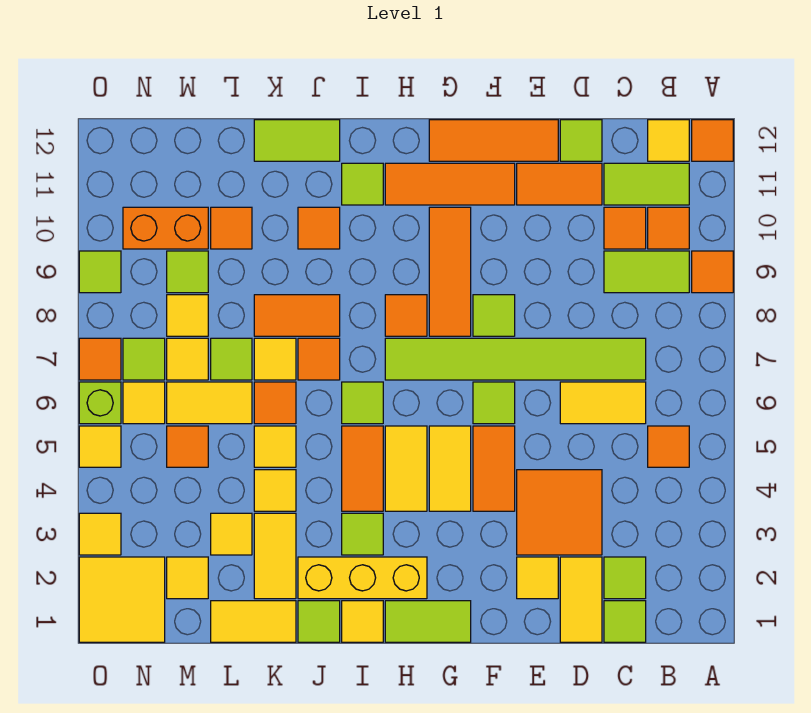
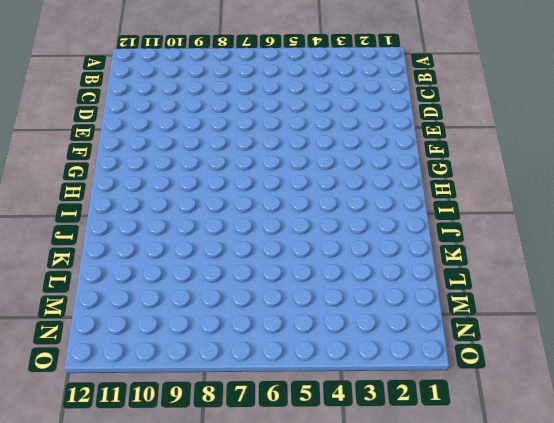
none -> orange 1x1 tile [692,251,733,293]
none -> orange 1x1 tile [692,120,733,161]
none -> orange 1x1 tile [648,426,689,467]
none -> lime 1x2 tile [604,251,689,293]

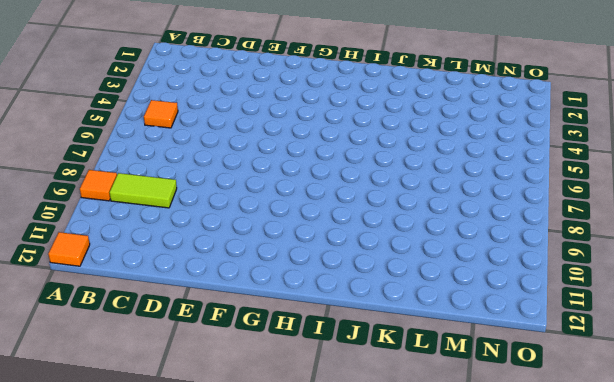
none -> orange 1x1 tile [648,207,689,249]
none -> lime 1x2 tile [604,163,689,205]
none -> yellow 1x1 tile [648,120,689,161]
none -> lime 1x1 tile [604,601,646,642]

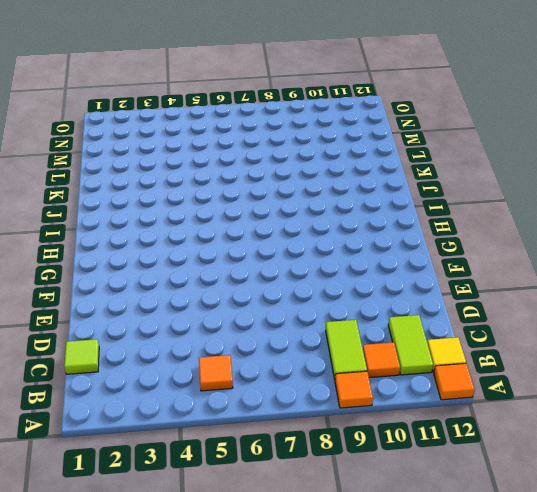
none -> lime 1x1 tile [604,557,646,599]
none -> yellow 1x2 tile [560,382,646,424]
none -> lime 1x6 tile [385,338,646,380]
none -> orange 1x1 tile [604,207,646,249]

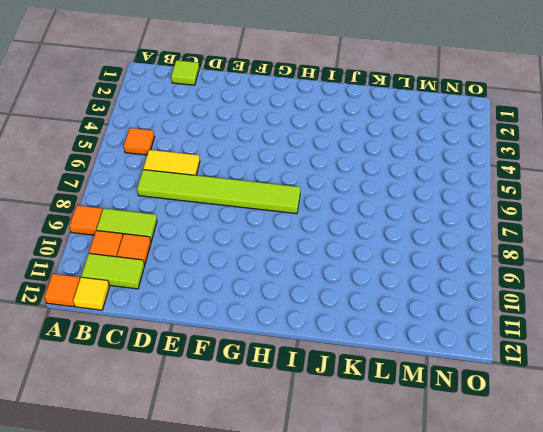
none -> lime 1x1 tile [604,557,646,599]
none -> yellow 1x2 tile [560,557,602,642]
none -> orange 2x2 tile [517,470,602,555]
none -> orange 1x2 tile [517,163,602,205]

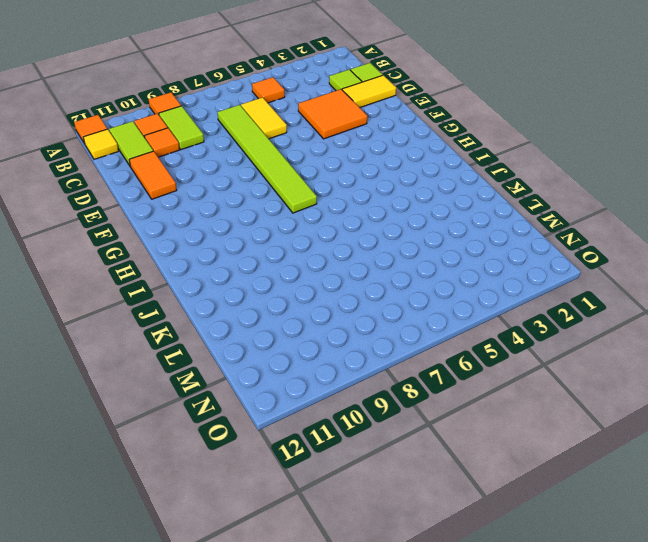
none -> lime 1x1 tile [560,120,602,161]
none -> yellow 1x1 tile [517,557,558,599]
none -> orange 1x3 tile [429,120,558,161]
none -> orange 1x2 tile [473,426,515,511]

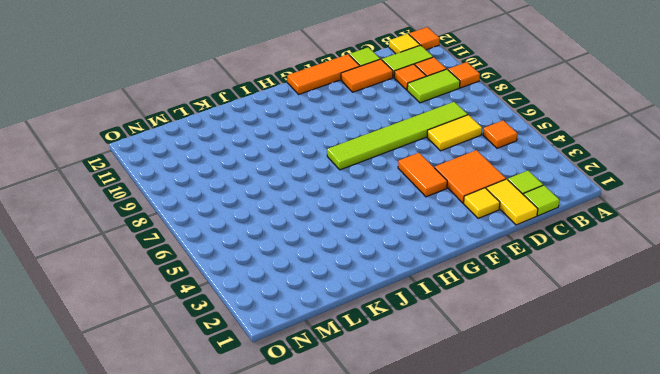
none -> lime 1x1 tile [473,382,515,424]
none -> lime 1x1 tile [473,295,515,336]
none -> orange 1x3 tile [385,163,515,205]
none -> lime 1x2 tile [385,601,471,642]

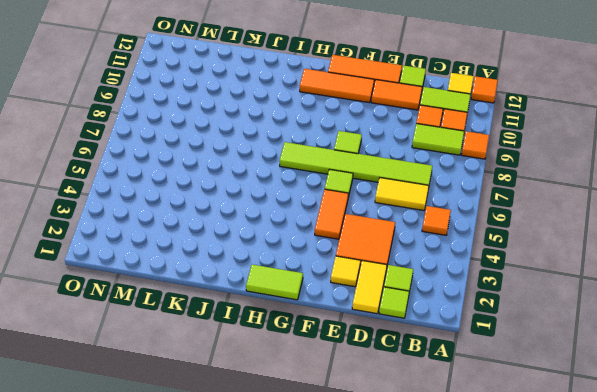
none -> yellow 1x2 tile [429,426,471,511]
none -> orange 1x3 tile [429,207,471,336]
none -> yellow 1x3 brick [298,557,427,599]
none -> yellow 1x2 tile [385,426,427,511]

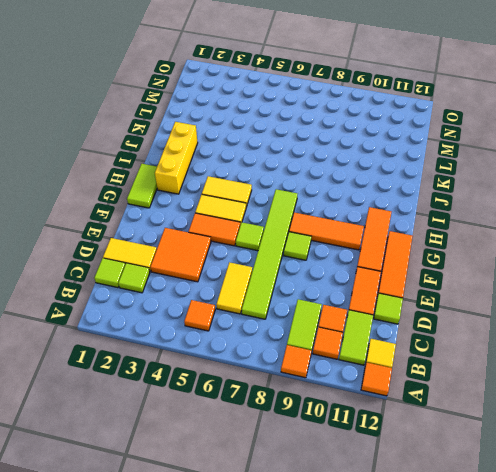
none -> yellow 1x1 tile [517,557,558,599]
none -> orange 1x1 tile [385,295,427,336]
none -> yellow 1x1 tile [342,601,383,642]
none -> lime 1x1 tile [342,513,383,555]

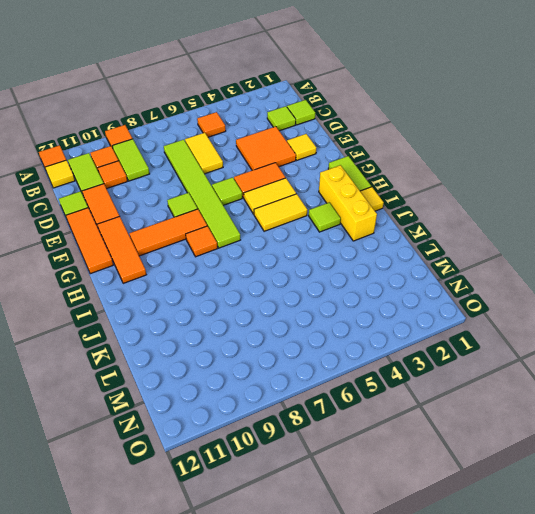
none -> yellow 1x2 tile [560,557,602,642]
none -> orange 1x2 tile [342,426,383,511]
none -> lime 1x1 tile [342,382,383,424]
none -> lime 1x1 tile [342,163,383,205]

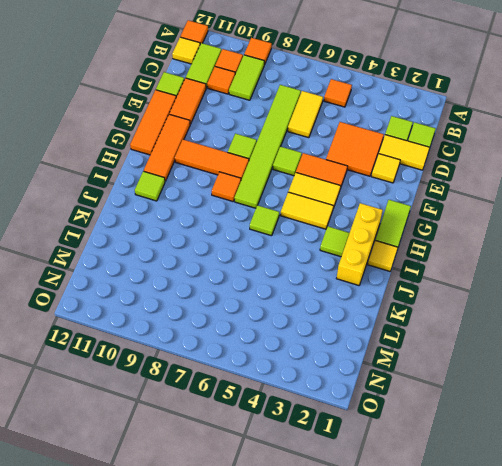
none -> orange 1x2 tile [342,426,383,511]
none -> lime 1x1 tile [298,601,340,642]
none -> orange 1x1 tile [298,338,340,380]
none -> orange 1x2 tile [254,295,340,336]

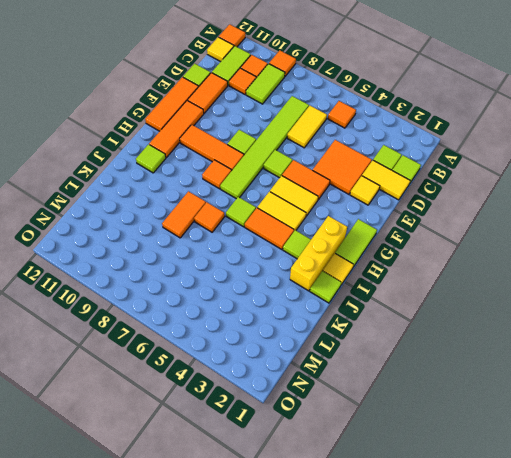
none -> orange 1x1 tile [298,207,340,249]
none -> lime 1x2 tile [254,120,340,161]
none -> yellow 1x2 tile [211,601,296,642]
none -> yellow 1x2 tile [254,513,296,599]

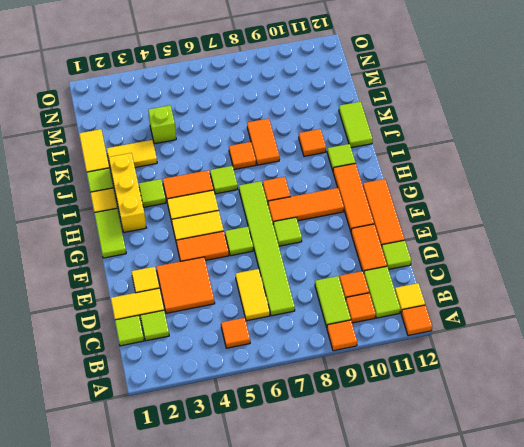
lime 1x1 brick [148,105,176,144] -> lime 1x1 brick moved to [79,382,121,424]
none -> yellow 1x1 tile [254,470,296,511]
none -> yellow 1x1 tile [254,426,296,467]
none -> orange 1x1 tile [254,382,296,424]
none -> yellow 1x1 tile [254,338,296,380]

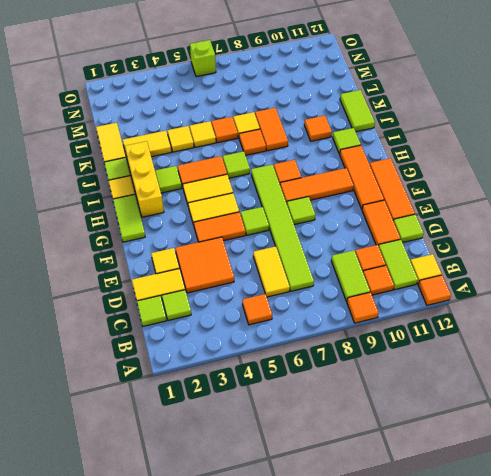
none -> yellow 1x1 tile [211,513,252,555]
none -> yellow 1x2 tile [167,382,252,424]
none -> lime 1x1 tile [211,338,252,380]
none -> orange 1x1 tile [211,207,252,249]

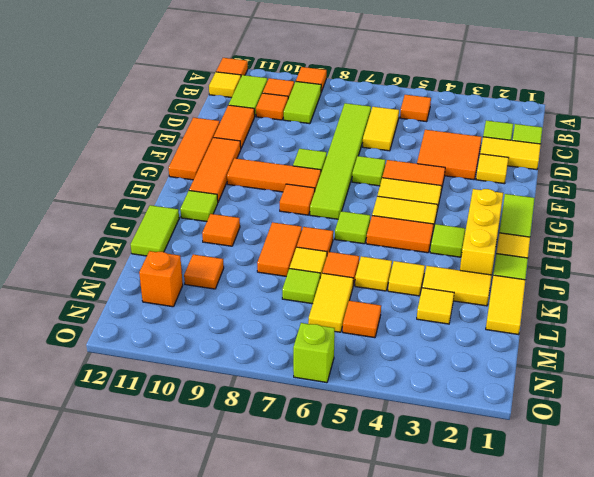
orange 1x1 brick [139,251,183,307] -> none
none -> lime 1x1 tile [560,120,602,161]
none -> yellow 1x1 tile [167,557,208,599]
none -> yellow 1x1 tile [167,338,208,380]
none -> yellow 1x1 tile [167,295,208,336]

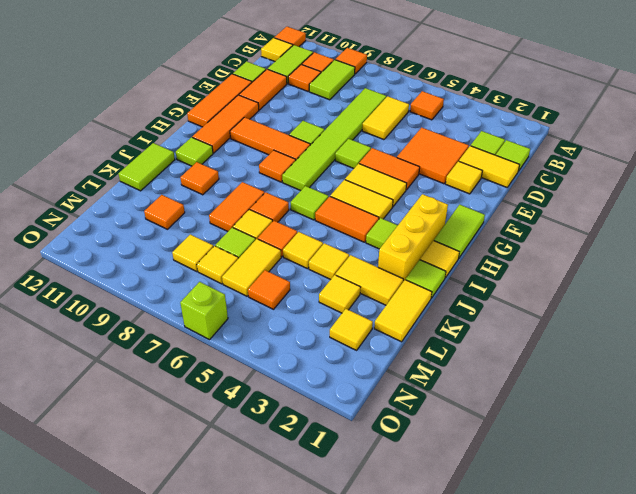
none -> lime 1x1 tile [167,251,208,293]
none -> orange 1x2 brick [123,207,208,249]
none -> yellow 2x2 tile [79,557,165,642]
none -> yellow 1x1 tile [123,382,165,424]

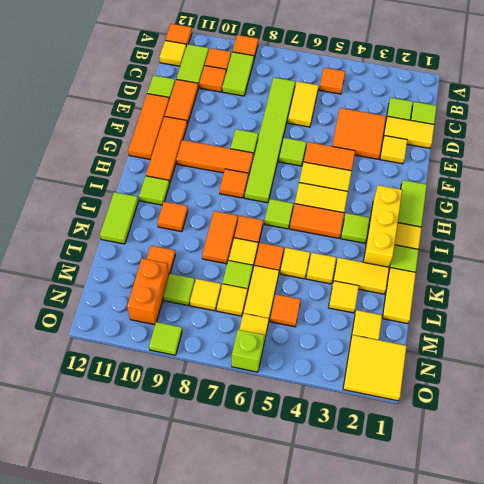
none -> lime 1x1 tile [123,338,165,380]
none -> yellow 1x1 tile [79,513,121,555]
none -> yellow 1x1 tile [79,426,121,467]
none -> orange 1x1 tile [79,338,121,380]

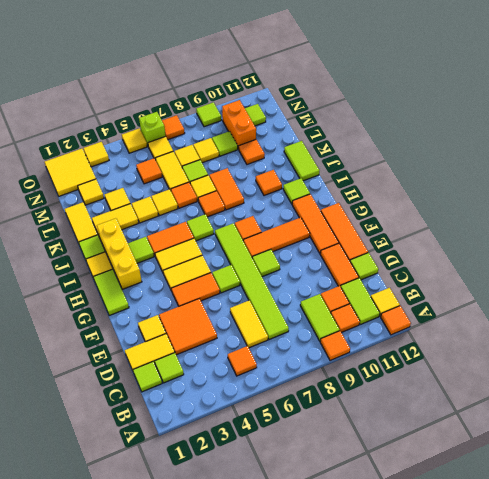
lime 1x1 tile [245,104,266,126] -> lime 1x1 tile moved to [123,338,165,380]

